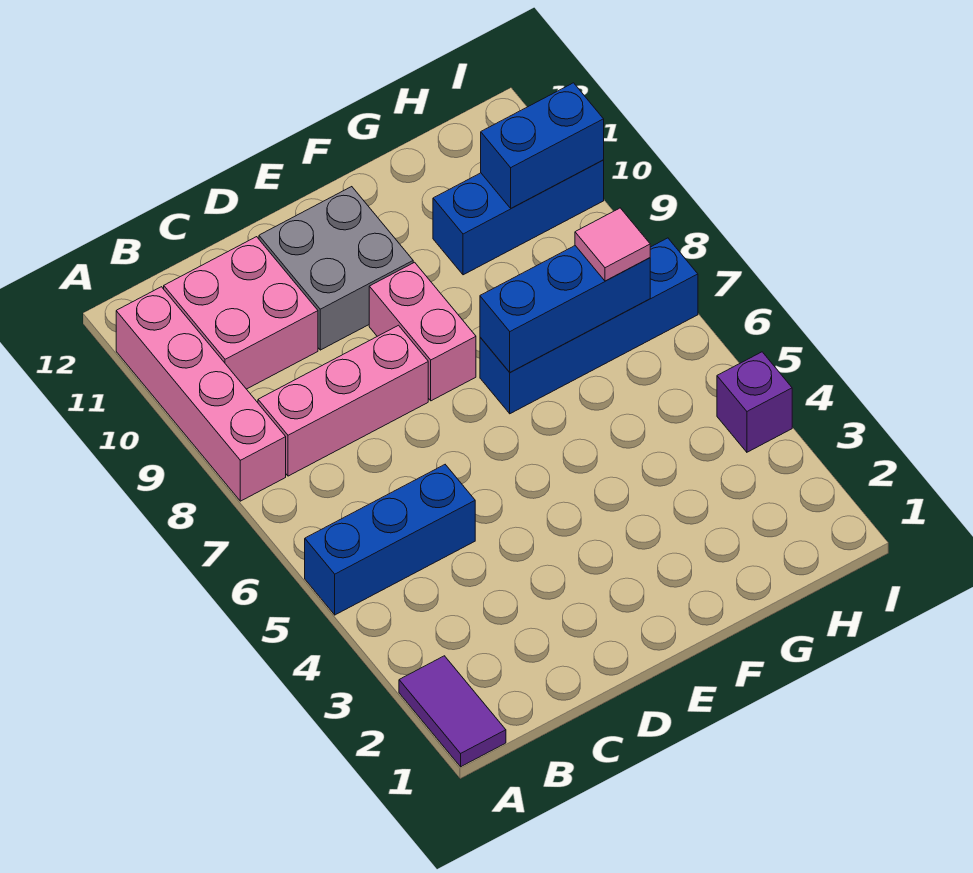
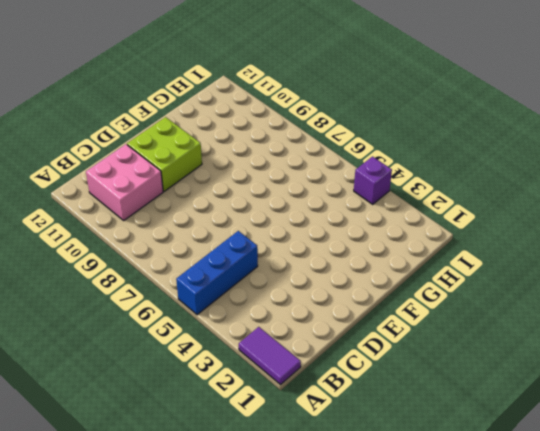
lime 2x2 brick [127,117,202,191] -> grey 2x2 brick [259,187,413,350]
none -> pink 1x4 brick [116,287,286,501]
none -> pink 1x3 brick [258,325,428,476]
none -> pink 1x2 brick [369,262,476,401]

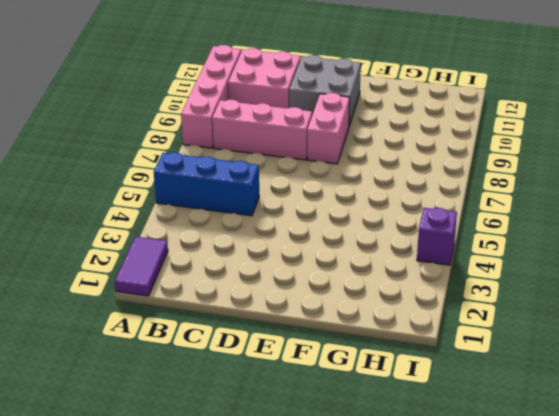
none -> blue 1x4 brick [480,238,698,414]
none -> blue 1x3 brick [433,160,604,275]
none -> blue 1x3 brick [480,246,650,372]

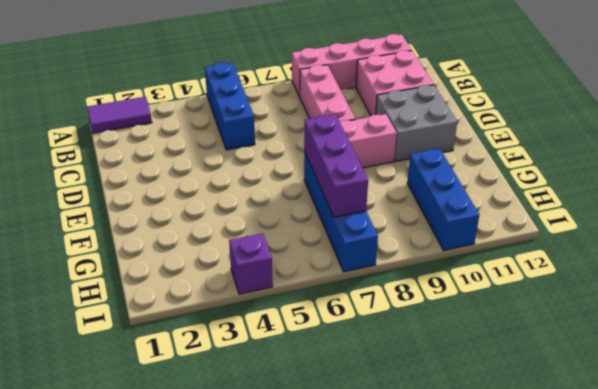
purple 1x3 brick [304,114,368,217] -> blue 1x3 brick [480,246,650,372]
none -> blue 1x2 brick [481,83,604,208]
none -> pink 1x1 tile [575,208,650,281]

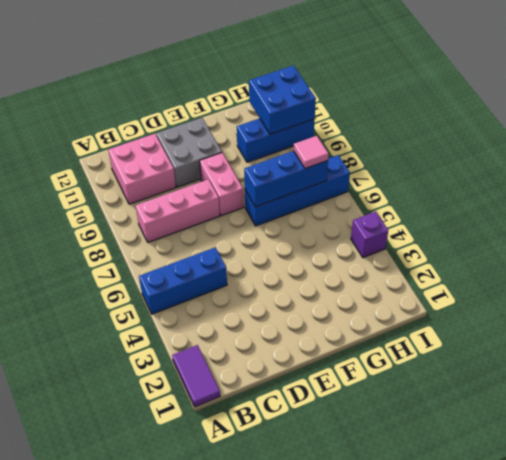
blue 2x2 brick [249,65,316,134] -> blue 1x2 brick [481,83,604,208]
none -> pink 1x4 brick [116,287,286,501]

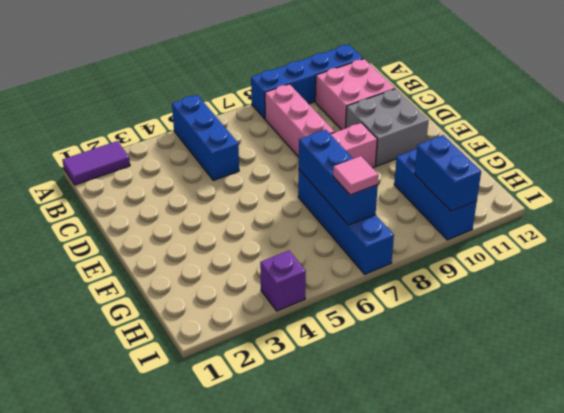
blue 1x4 brick [251,45,363,119] -> pink 1x4 brick [116,287,286,501]

